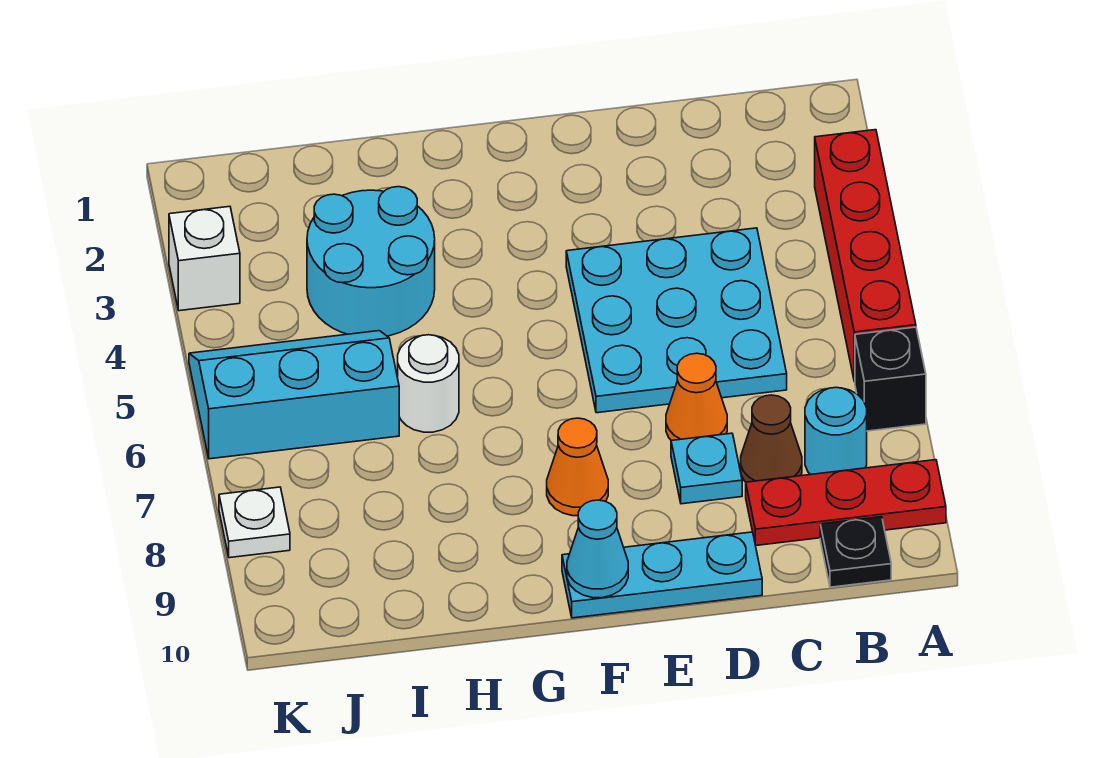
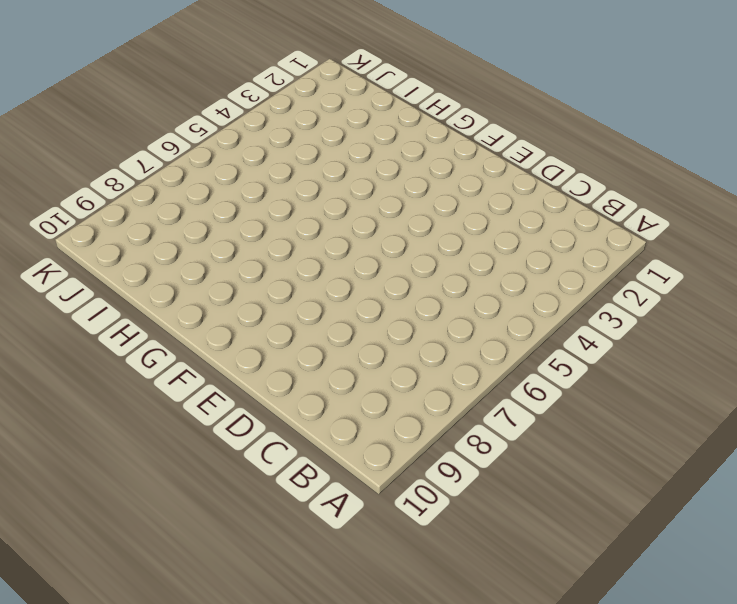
none -> red 1x4 brick [815,130,916,382]
none -> black 1x1 brick [855,327,926,431]
none -> red 1x3 plate [746,460,946,546]

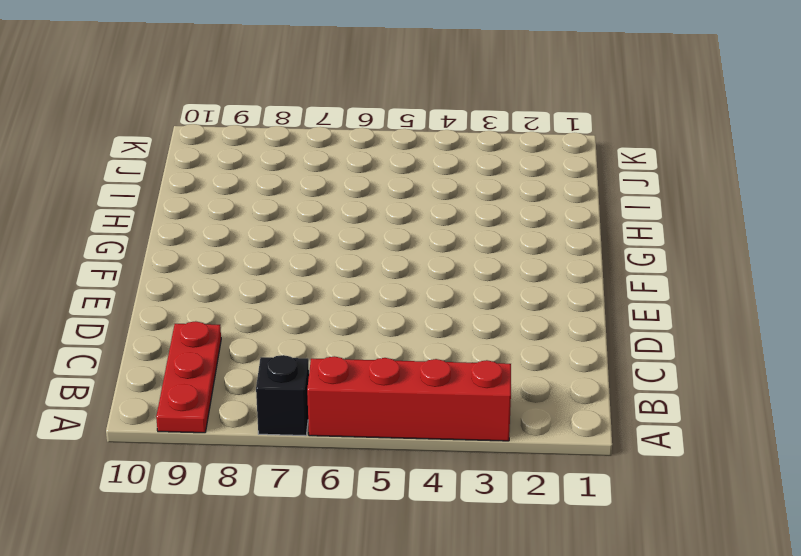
none -> cyan 1x1 round brick [805,387,867,475]
none -> black 1x1 plate [820,517,891,587]
none -> cyan 3x3 plate [566,228,787,413]

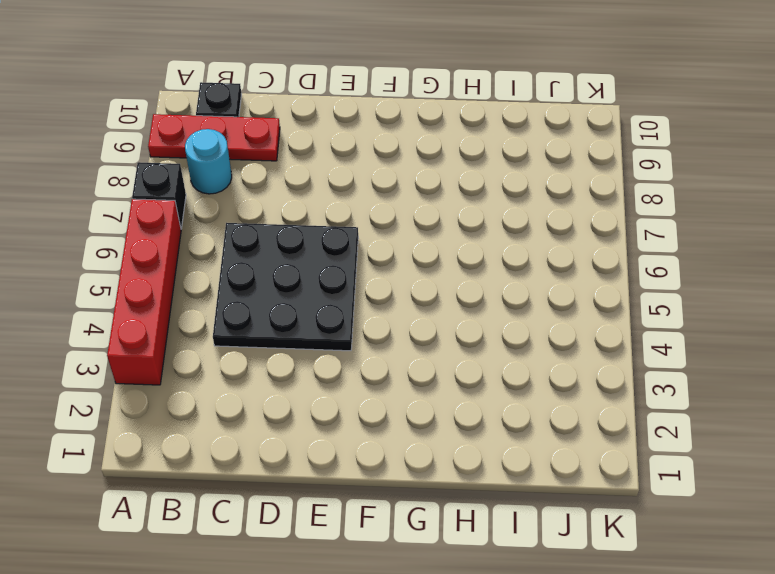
black 3x3 plate [213,223,358,351] -> cyan 3x3 plate [566,228,787,413]
none -> brown 1x1 cone [741,395,802,482]
none -> orange 1x1 cone [666,353,727,441]
none -> cyan 1x1 plate [671,433,742,504]

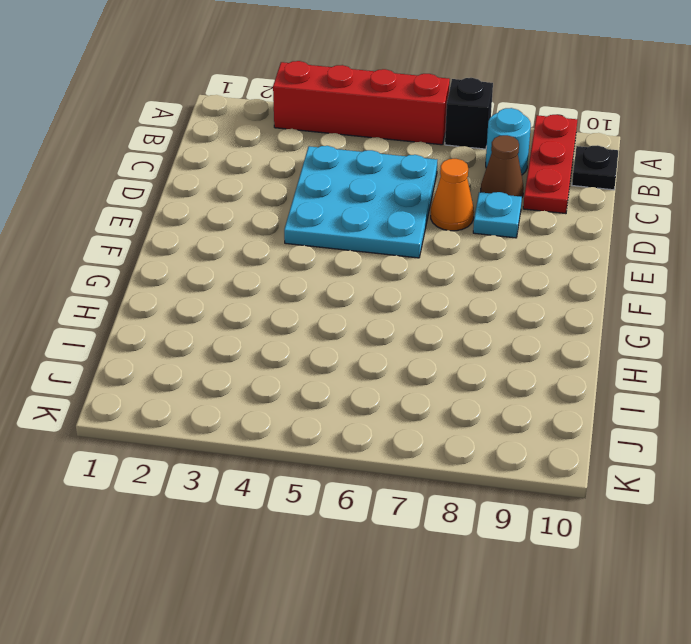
none -> cyan 1x3 plate [562,532,762,618]
none -> orange 1x1 cone [547,418,608,516]
none -> cyan 2x2 round brick [307,187,435,336]

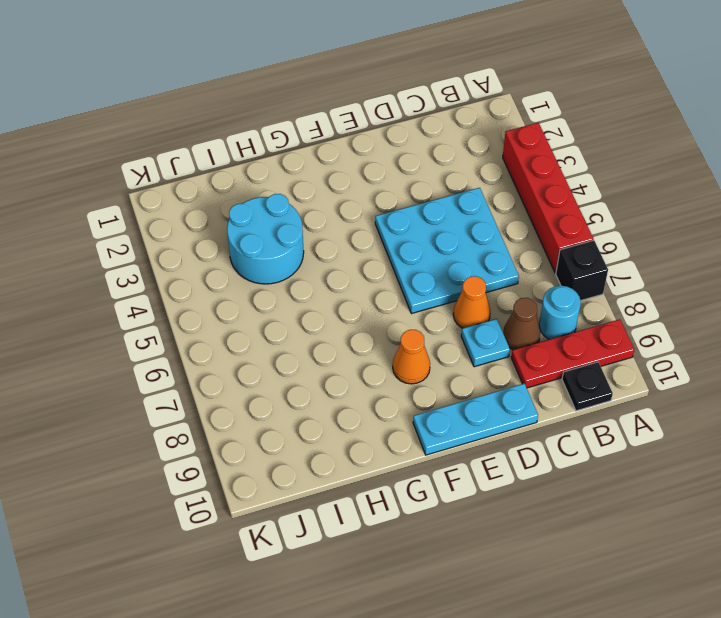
none -> white 1x1 round brick [398,335,459,432]
none -> cyan 2x3 slope [189,331,399,459]
none -> white 1x1 brick [169,206,240,311]

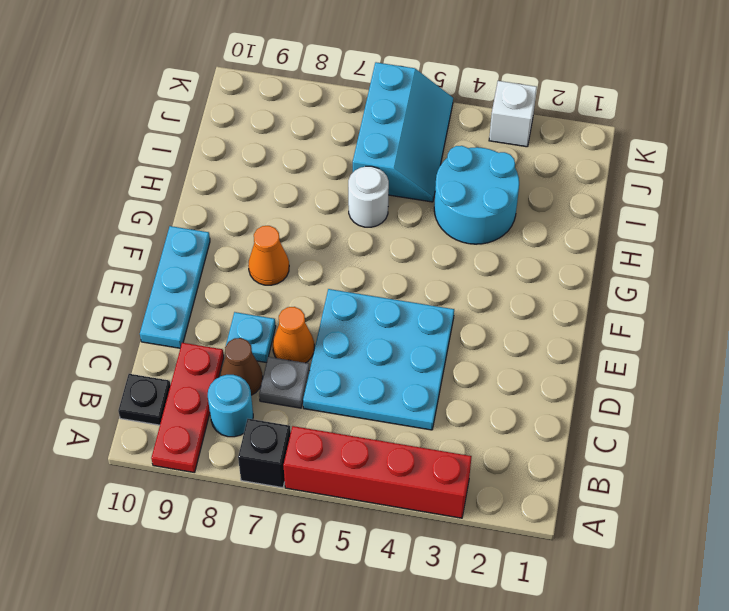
grey 1x1 plate [259,357,310,408] -> none
none -> white 1x1 plate [219,487,290,558]
none -> cyan 1x1 cone [567,500,628,598]

